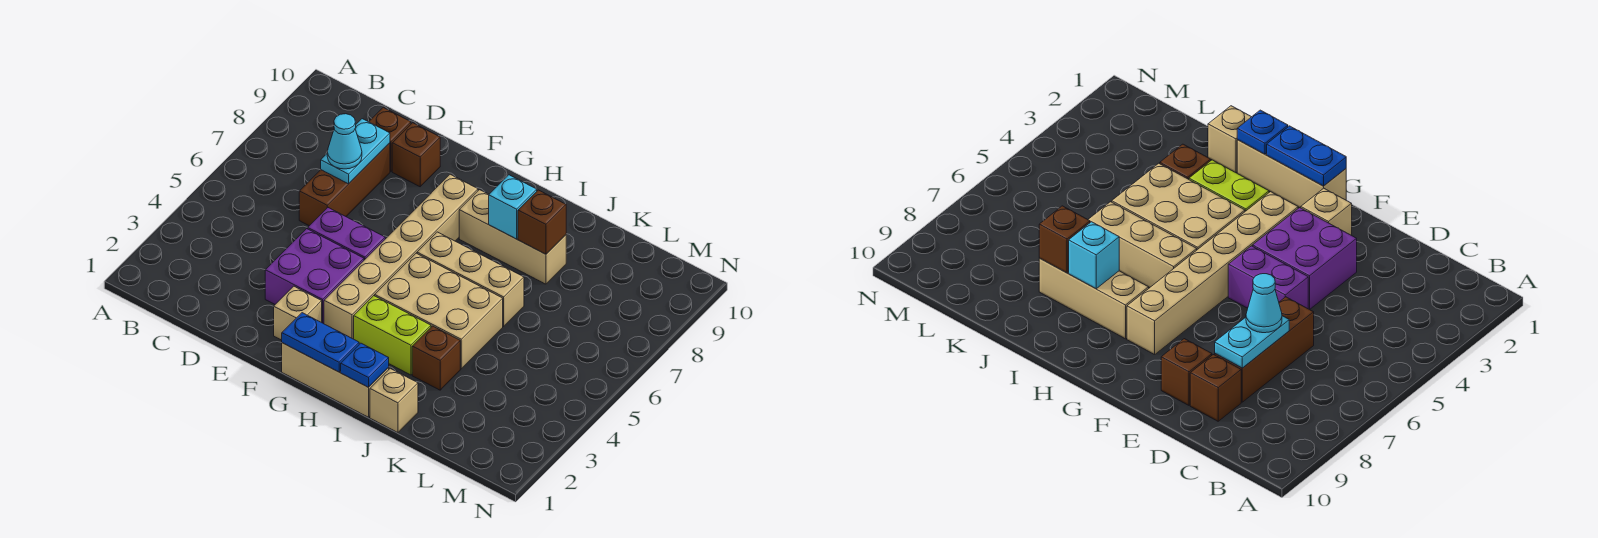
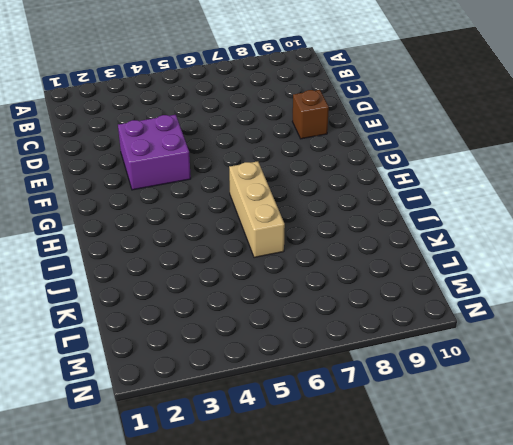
none -> brown 1x3 brick [299,143,390,226]
none -> brown 1x1 brick [369,107,411,172]
none -> purple 1x2 brick [308,208,385,260]

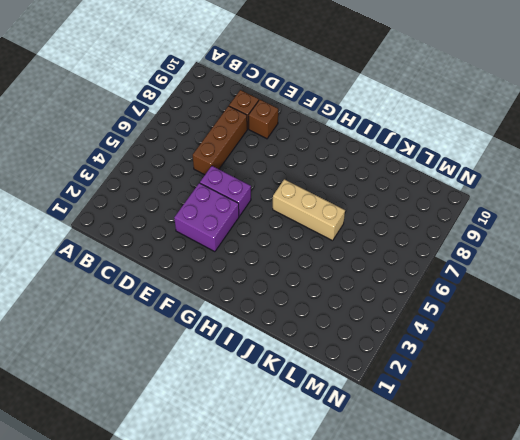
none -> tan 1x1 brick [274,286,322,340]
none -> tan 1x3 brick [282,343,389,417]
none -> tan 1x6 brick [324,174,478,339]

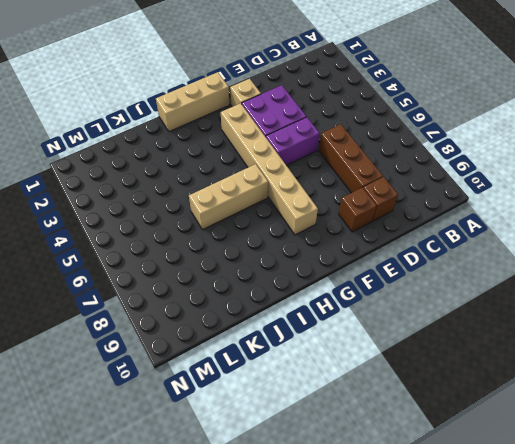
none -> lime 1x2 brick [354,296,431,375]
none -> tan 2x3 brick [375,253,503,369]
none -> tan 1x3 brick [459,190,566,284]

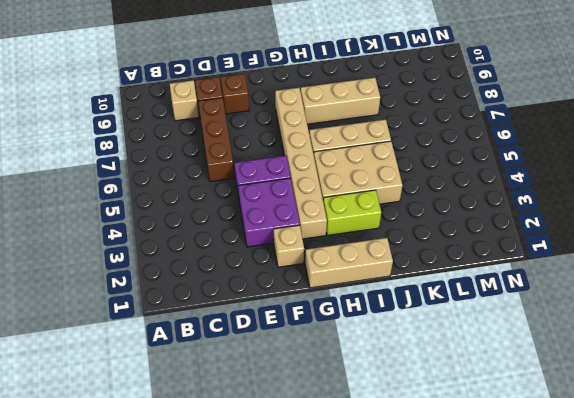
tan 1x1 brick [170,80,199,121] -> tan 1x1 brick moved to [370,368,418,433]
none -> brown 1x1 brick [412,326,460,390]
none -> cyan 1x2 plate [321,119,390,184]
none -> blue 1x2 plate [282,313,359,372]

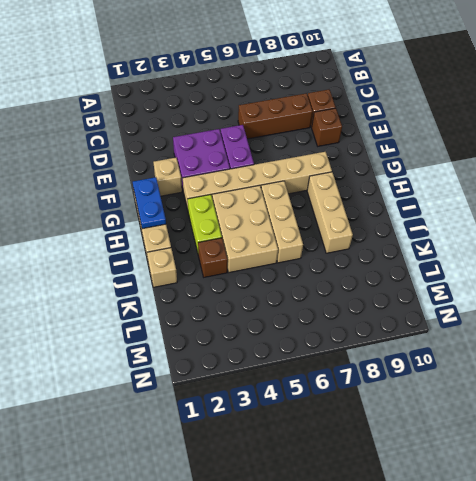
none -> cyan 1x2 plate [321,119,390,184]
none -> blue 1x1 plate [341,343,389,387]
none -> cyan 1x1 brick [489,175,537,239]

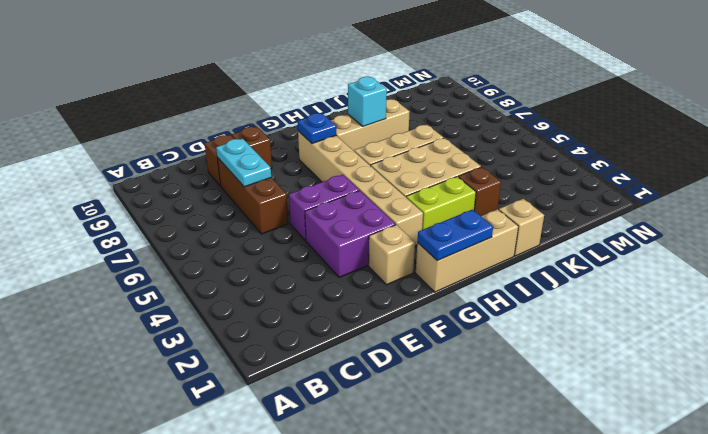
blue 1x1 plate [298,113,336,143] -> blue 1x1 plate moved to [341,343,389,387]
none -> brown 1x1 brick [518,190,566,254]
none -> cyan 1x1 cone [327,114,362,169]

